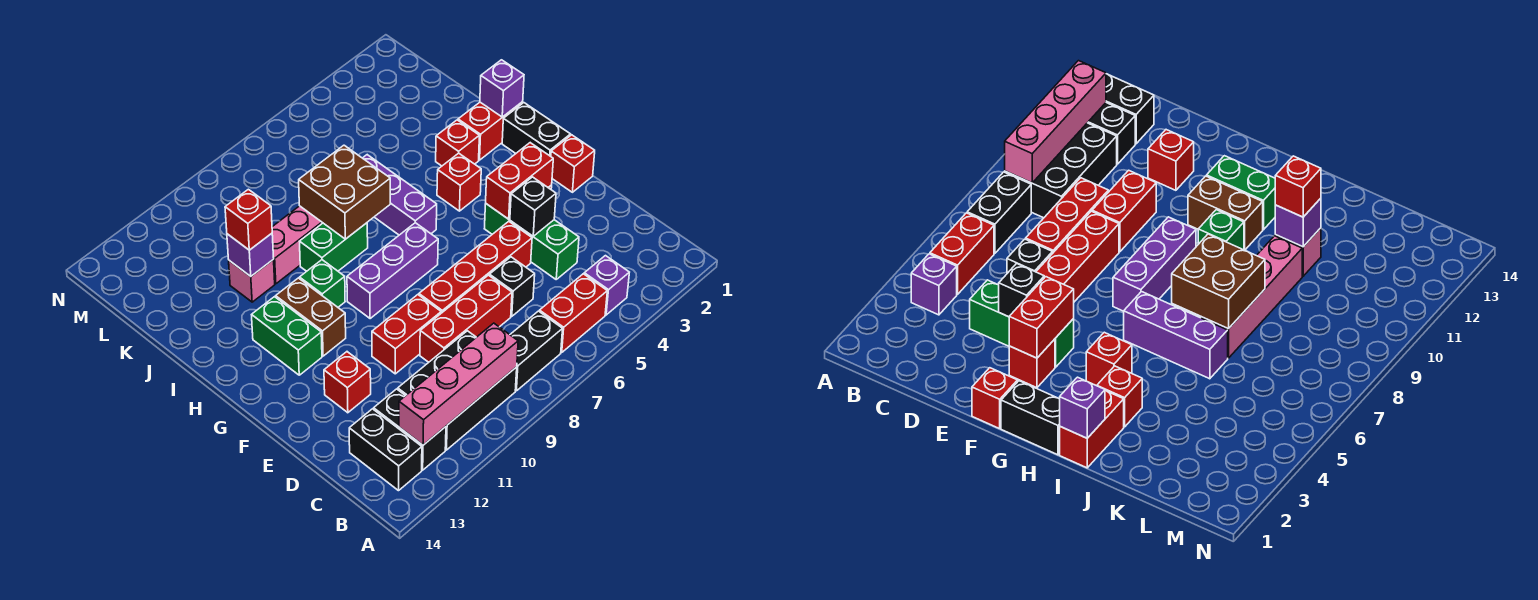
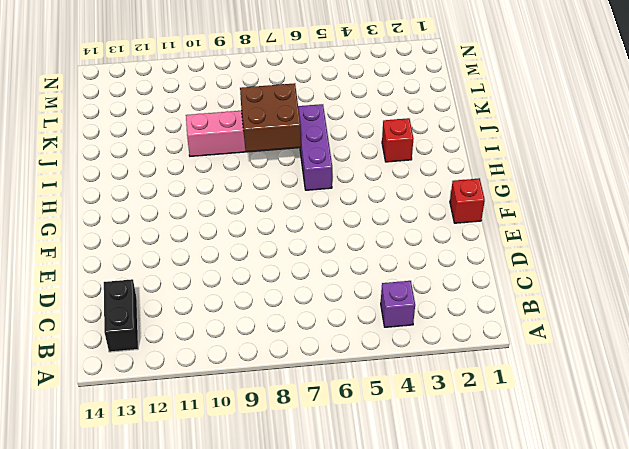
none -> red 1x2 brick [539,274,607,352]
none -> black 1x2 brick [510,311,563,391]
none -> black 2x3 brick [398,331,517,450]
none -> black 1x2 brick [374,389,446,470]

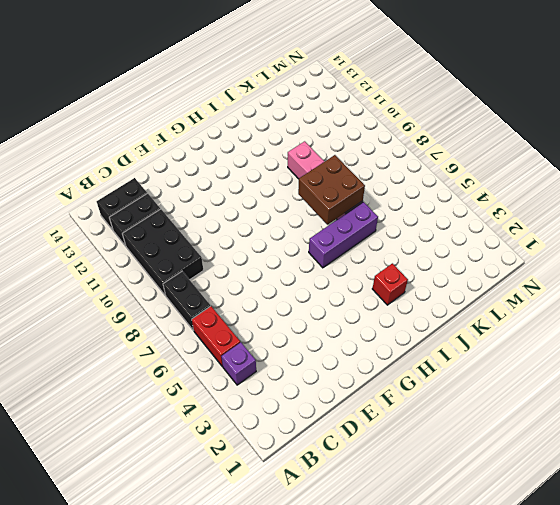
none -> green 1x3 brick [484,204,579,279]
none -> black 1x1 brick [489,257,535,316]
none -> red 1x3 brick [420,275,512,362]
none -> red 1x4 brick [419,221,532,313]

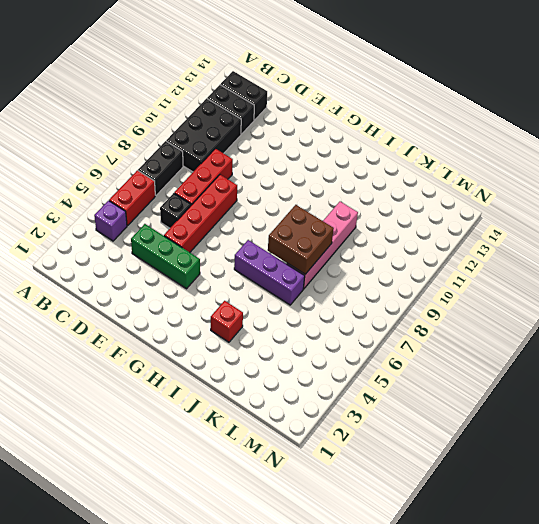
none -> red 1x2 brick [372,295,441,374]
none -> red 1x1 brick [324,352,371,413]
none -> red 1x1 brick [551,135,595,192]
none -> red 1x1 brick [1009,339,1055,388]

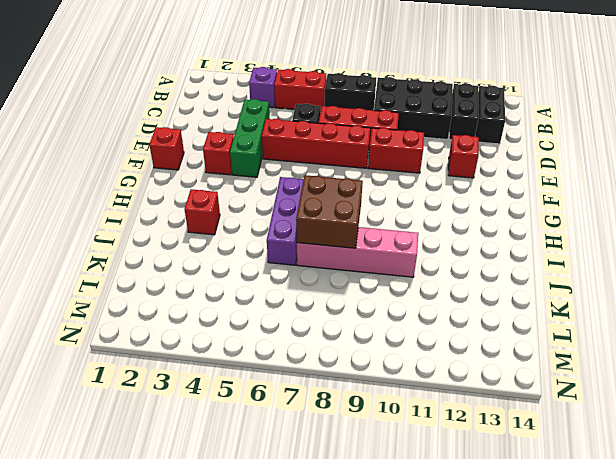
none -> black 1x2 brick [502,103,571,156]
none -> purple 1x3 brick [347,223,438,318]
none -> brown 1x2 brick [276,278,346,356]
none -> green 1x2 brick [252,297,322,375]

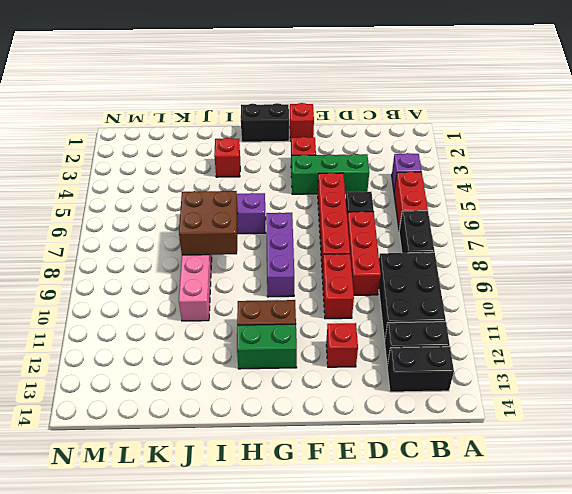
none -> red 1x1 brick [437,153,481,211]
none -> green 1x1 brick [300,260,345,307]
none -> red 1x2 brick [458,102,523,160]
none -> green 1x2 brick [299,223,368,271]

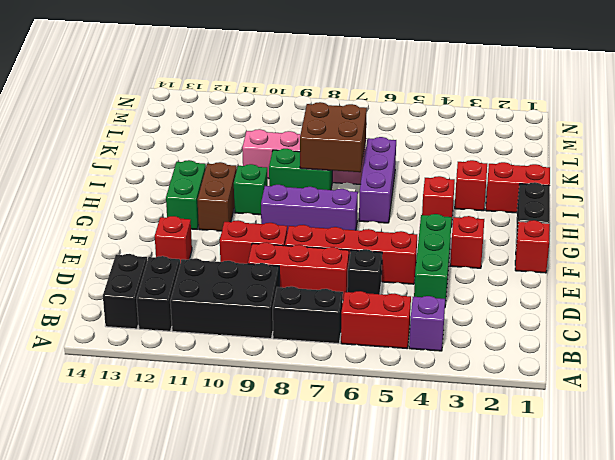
none -> pink 1x1 brick [229,260,275,302]
none -> pink 1x4 brick [399,323,518,445]
none -> black 1x1 brick [510,177,556,236]
none -> red 1x2 brick [486,143,553,219]

